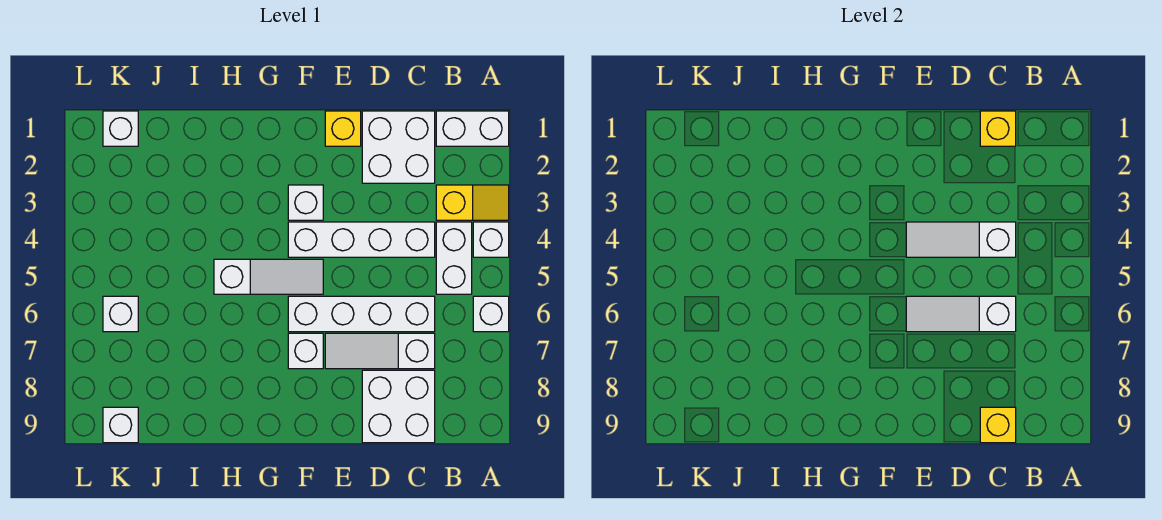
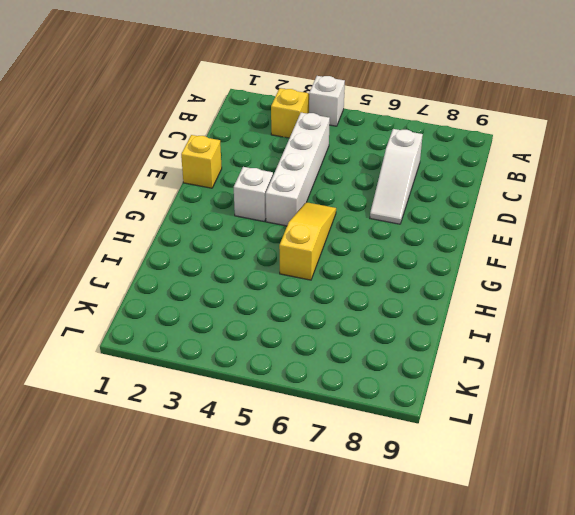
yellow 1x3 slope [279,202,336,280] -> white 1x3 slope [214,259,323,294]
none -> white 1x2 brick [436,111,509,146]
none -> white 1x1 brick [473,296,509,332]
none -> white 1x2 brick [436,222,472,294]

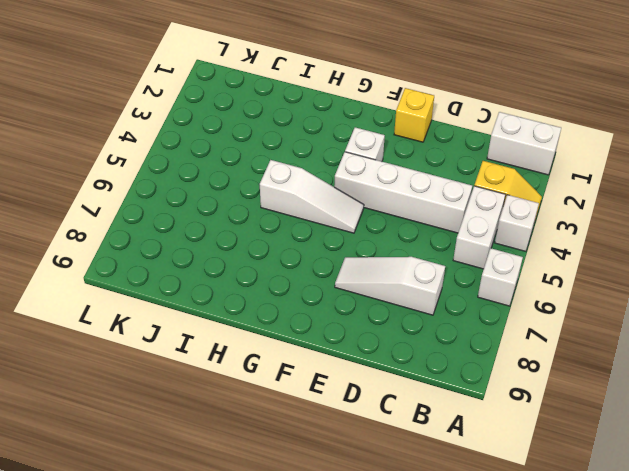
none -> white 2x2 brick [362,111,435,183]
none -> white 1x4 brick [288,296,435,332]
none -> white 2x2 brick [362,370,435,443]

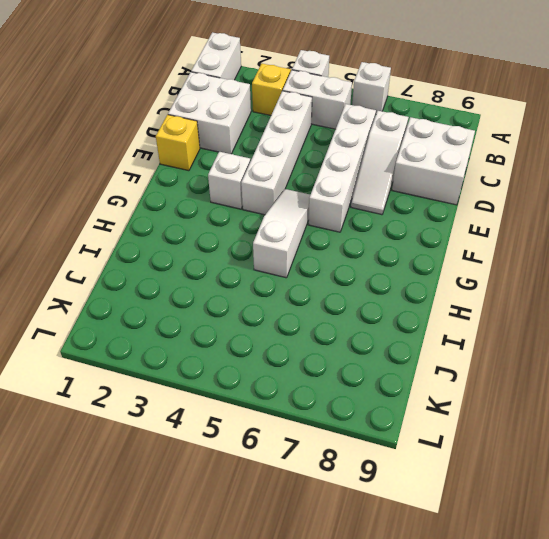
none -> white 1x1 brick [288,333,323,369]
none -> white 1x1 brick [103,111,138,146]
none -> white 1x1 brick [103,296,138,332]

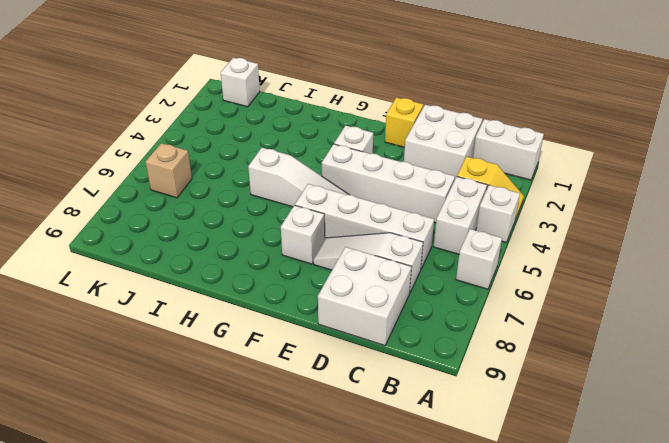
tan 1x1 brick [146,143,192,198] -> white 1x1 brick [103,296,138,332]
none -> white 1x1 brick [103,407,138,443]
none -> yellow 1x1 brick [980,111,1016,146]
none -> white 1x3 slope [906,222,1016,257]

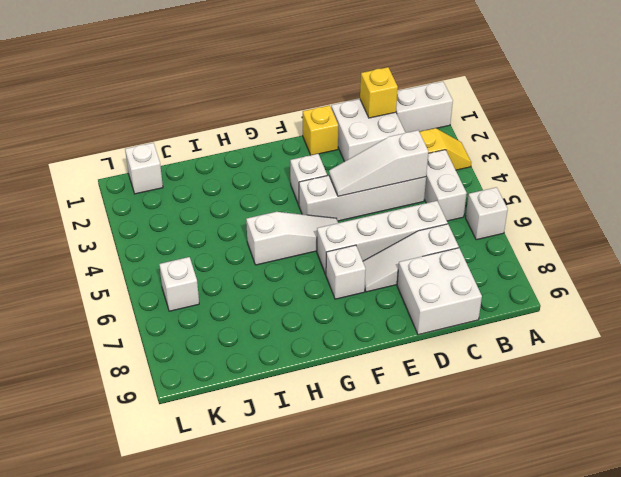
none -> white 1x1 brick [473,222,509,257]
none -> white 1x1 brick [103,407,138,443]
none -> white 1x3 slope [906,296,1016,332]

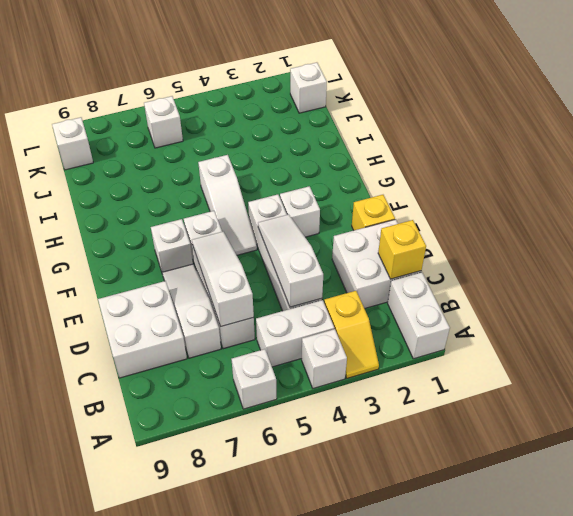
none -> yellow 1x1 brick [980,407,1016,443]

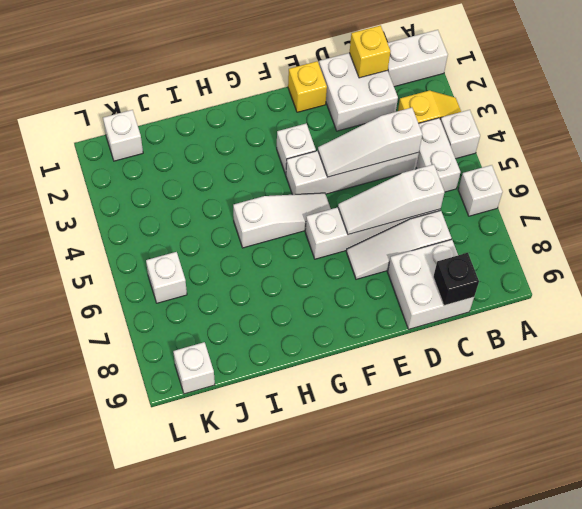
black 1x1 brick [433,253,479,306] -> yellow 1x1 brick [980,407,1016,443]
none -> white 1x1 brick [288,333,323,369]

